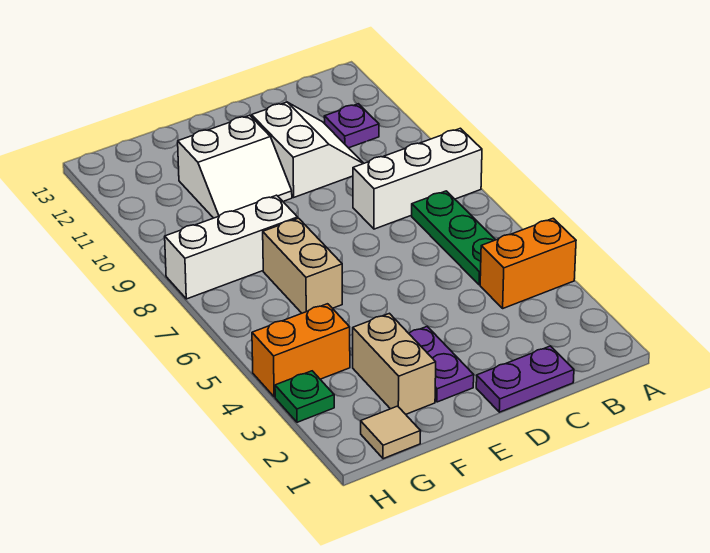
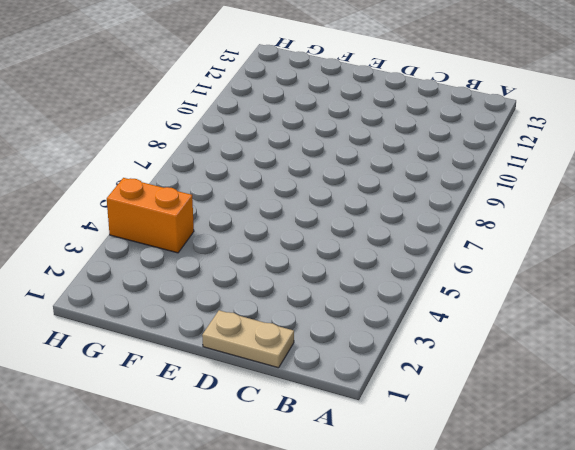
tan 1x2 plate [202,310,294,368] -> purple 1x2 plate [476,346,574,412]
none -> orange 1x2 brick [480,218,576,308]
none -> white 1x3 brick [353,128,482,229]
none -> green 1x3 plate [412,191,495,285]

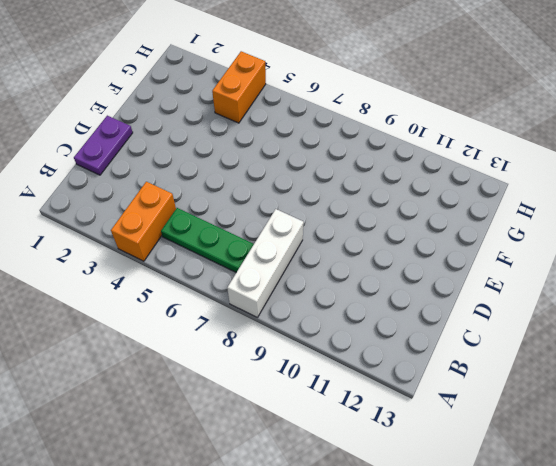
none -> purple 1x1 plate [324,104,379,148]
none -> white 2x2 slope [252,102,364,197]
none -> purple 1x2 plate [409,326,474,402]

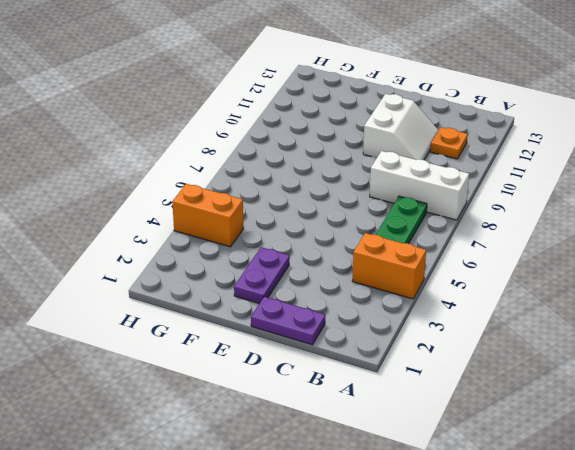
orange 1x1 plate [430,127,468,159] -> purple 1x1 plate [324,104,379,148]
none -> white 2x2 slope [178,115,292,218]
none -> tan 1x2 brick [353,313,436,414]
none -> tan 1x2 brick [263,218,342,313]

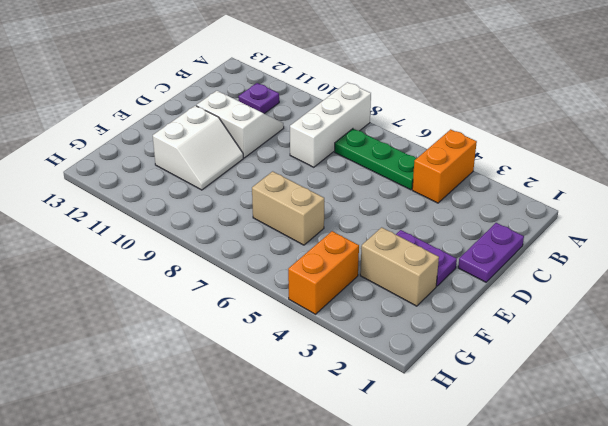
none -> white 1x3 brick [165,195,298,299]
none -> tan 1x1 tile [361,406,421,459]
none -> green 1x1 plate [275,371,334,422]

